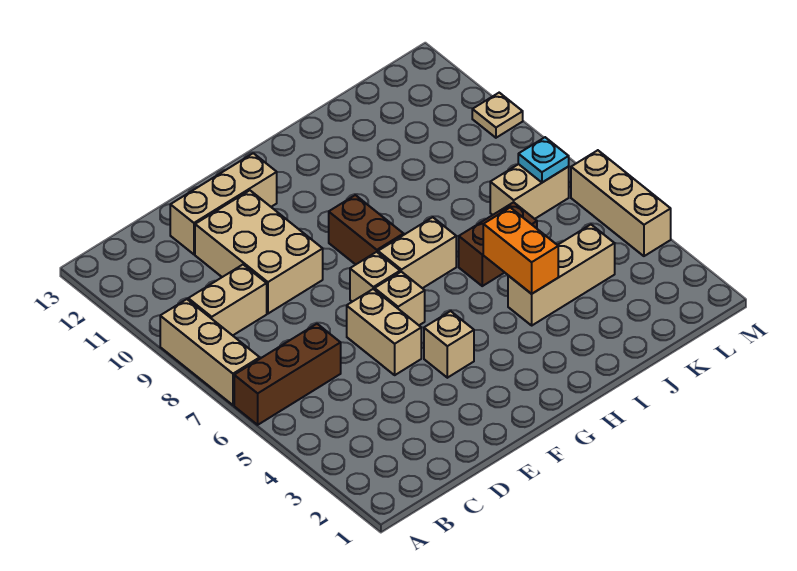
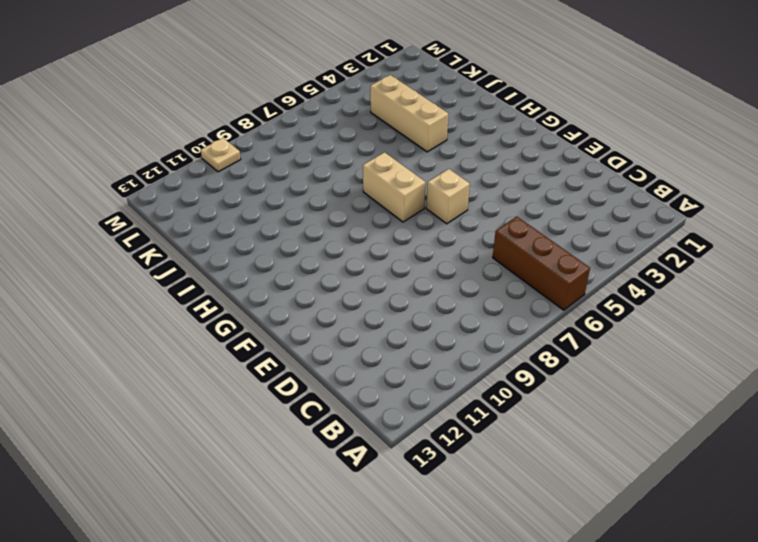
none -> tan 1x3 brick [160,299,260,405]
none -> tan 1x2 brick [188,265,267,335]
none -> tan 2x3 brick [195,190,323,314]

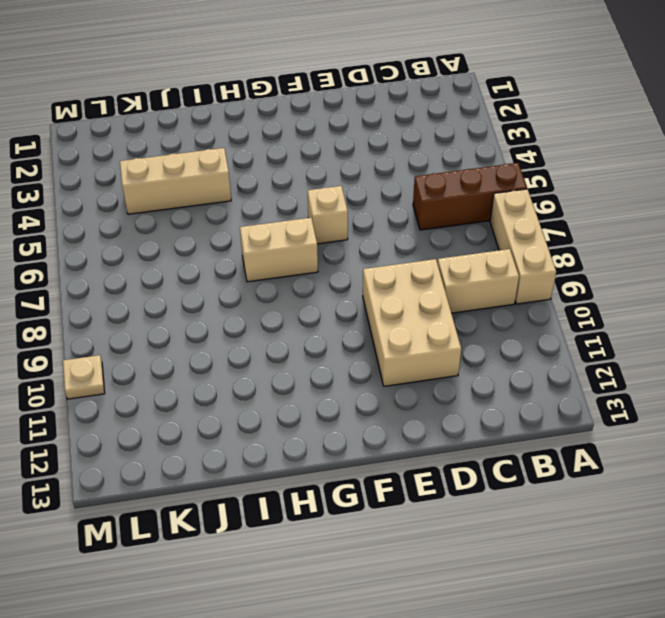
none -> tan 1x3 brick [170,153,277,254]
none -> tan 1x2 brick [347,289,421,375]
none -> tan 1x1 brick [424,311,474,378]

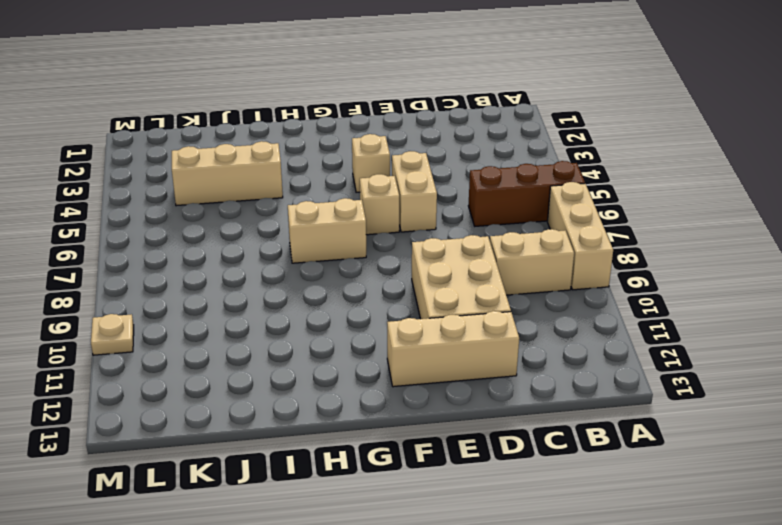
none -> tan 1x1 brick [350,252,400,302]
none -> brown 1x2 brick [329,195,404,265]
none -> brown 1x2 brick [459,202,537,286]

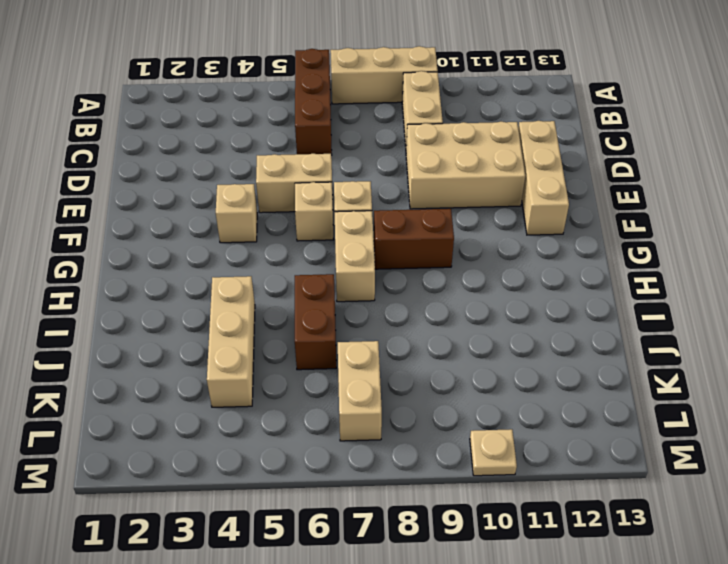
none -> tan 1x3 brick [571,150,671,256]
none -> orange 1x2 brick [483,208,558,294]
none -> cyan 1x1 plate [518,137,569,182]

